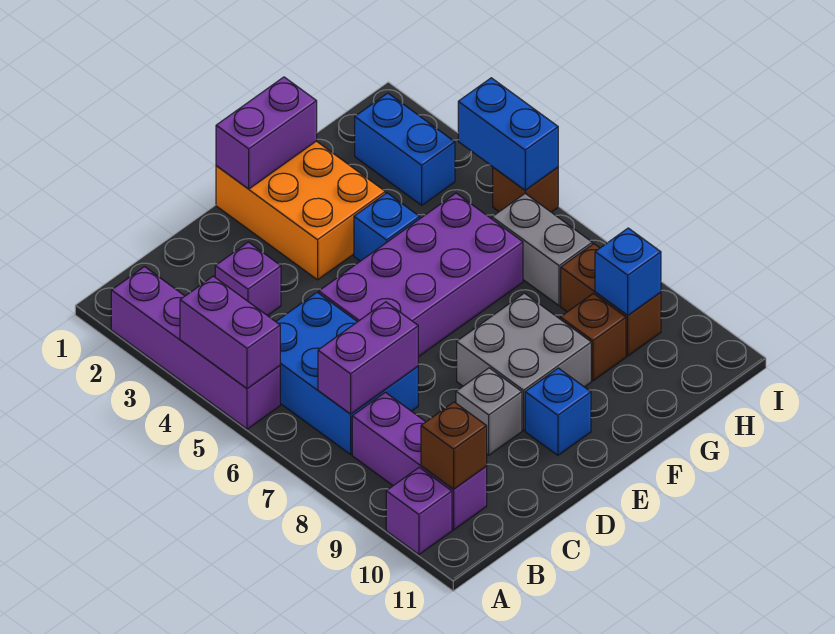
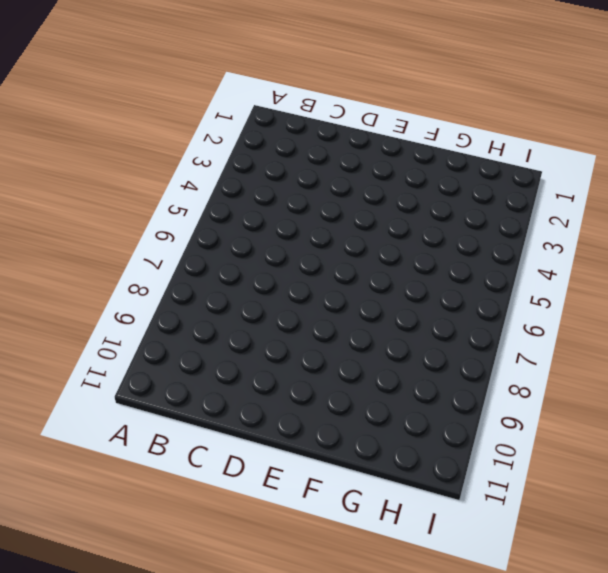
none -> purple 1x4 brick [111,267,280,429]
none -> purple 1x1 brick [386,467,452,555]
none -> blue 2x3 brick [276,292,418,454]

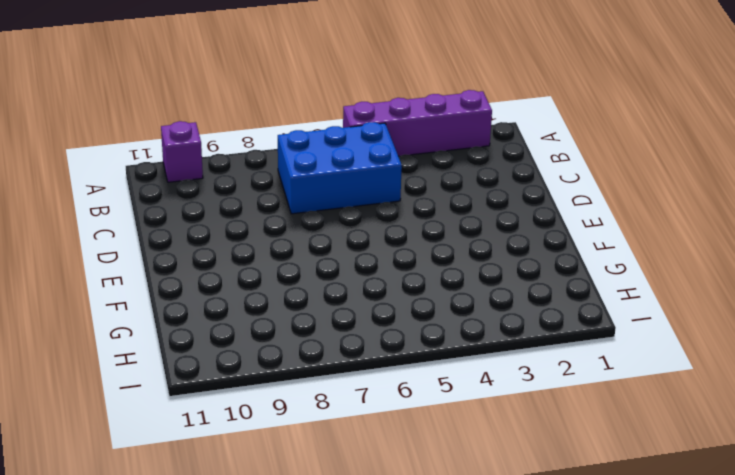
none -> purple 1x3 brick [352,392,487,530]
none -> purple 1x1 brick [215,242,281,316]
none -> purple 2x4 brick [319,193,523,357]

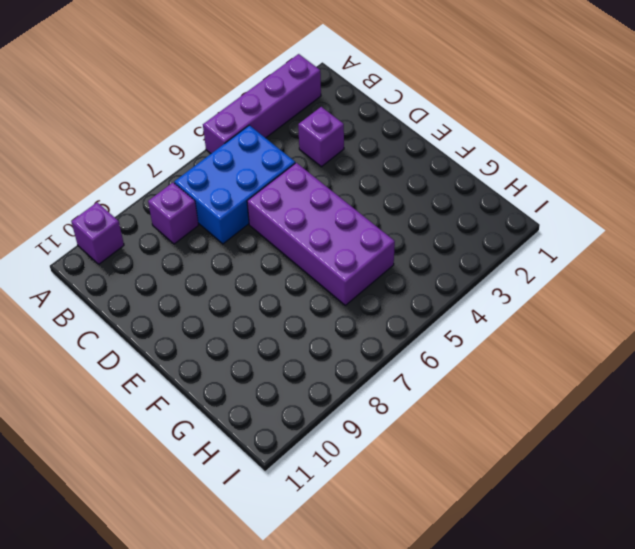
purple 1x1 brick [148,183,198,244] -> purple 1x3 brick [352,392,487,530]
none -> grey 1x1 brick [456,368,522,455]
none -> orange 2x3 brick [216,141,385,280]
none -> grey 2x2 brick [457,293,591,430]

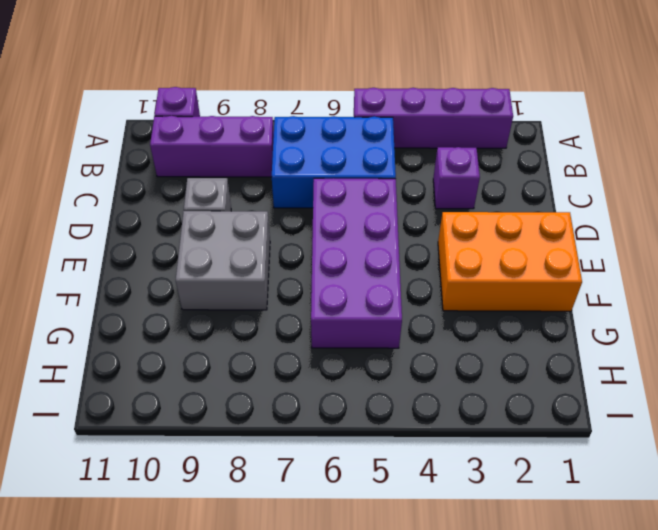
none -> blue 1x1 brick [525,368,591,455]
none -> blue 1x1 brick [354,193,420,261]
none -> brown 1x1 brick [560,294,626,381]

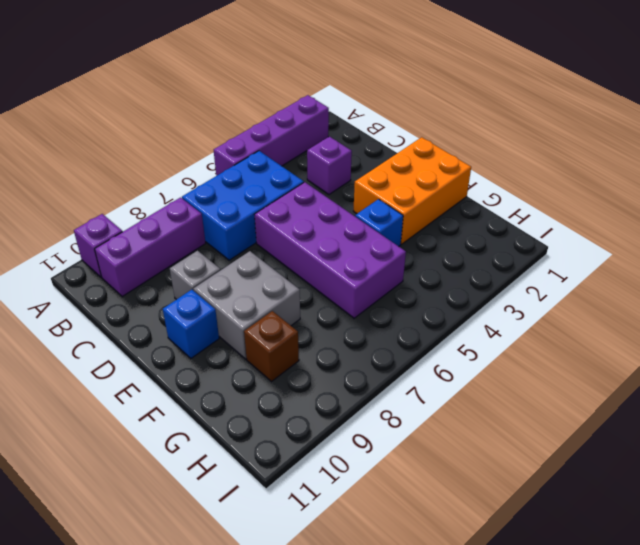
none -> blue 1x2 brick [355,93,455,205]
none -> grey 1x2 brick [492,193,592,306]
none -> brown 1x2 brick [561,244,661,356]

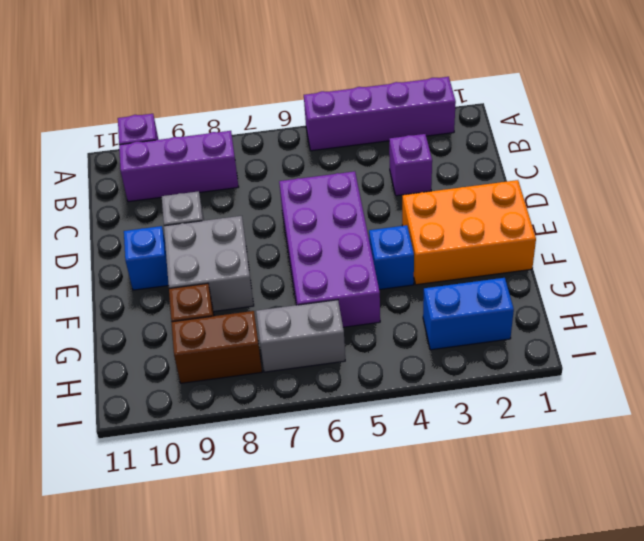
none -> blue 2x3 brick [276,292,418,454]
none -> brown 1x1 brick [493,167,558,212]
none -> purple 1x2 brick [180,276,280,389]

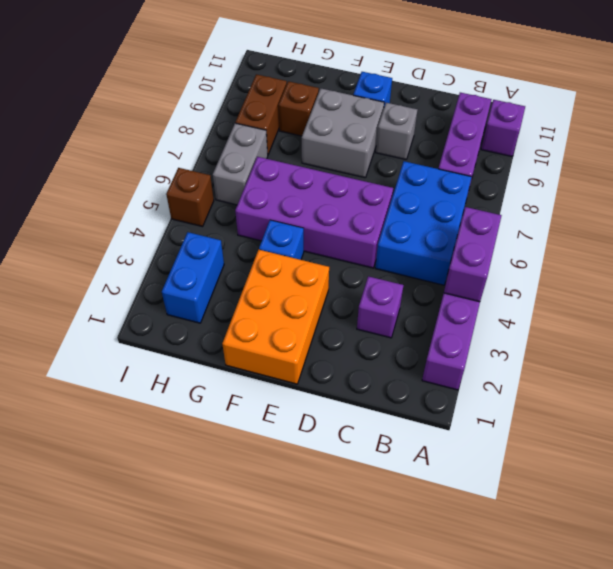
none -> purple 1x2 brick [318,302,418,414]
none -> brown 1x1 brick [421,402,487,489]
none -> purple 1x2 brick [216,77,317,189]

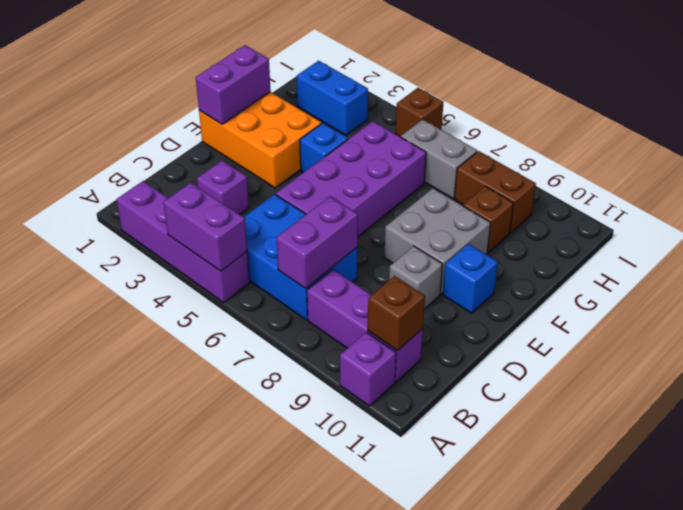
none -> blue 1x1 brick [595,228,661,315]
none -> blue 1x2 brick [458,78,558,190]

